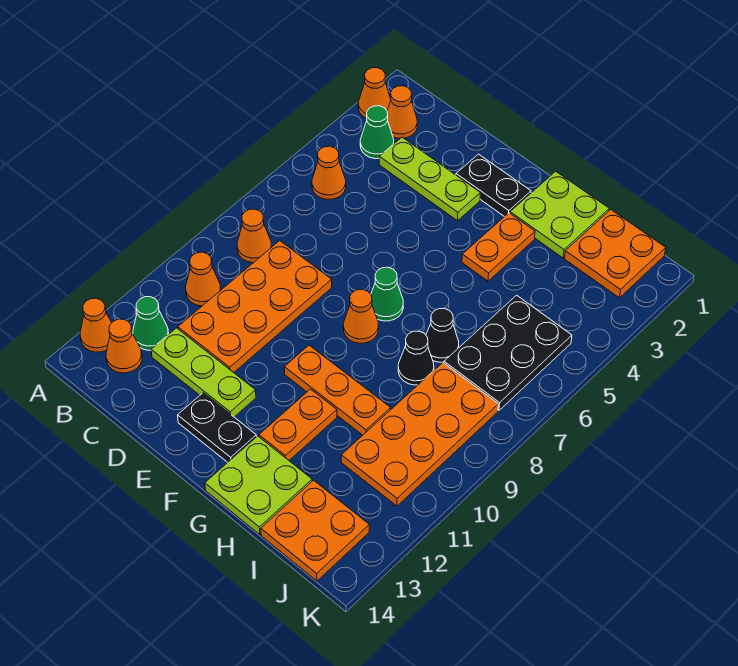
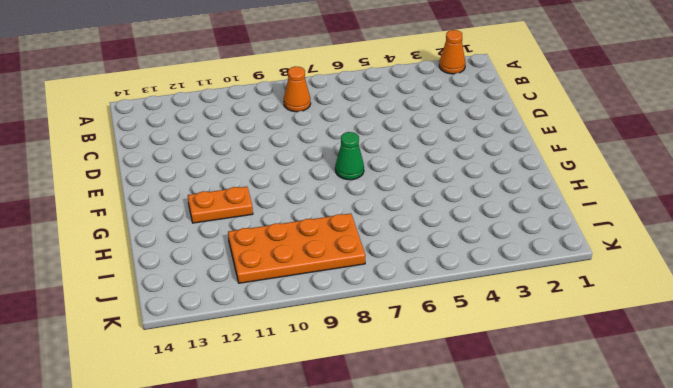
none -> orange 1x1 cone [80,298,112,352]
none -> orange 1x1 cone [387,86,417,138]
none -> green 1x1 cone [360,106,394,159]

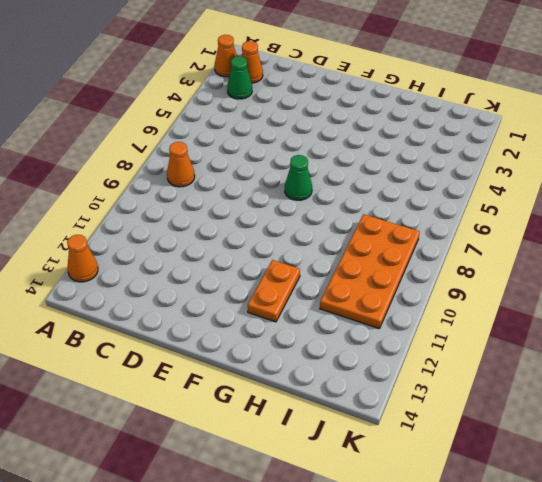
none -> orange 1x1 cone [312,146,346,199]
none -> orange 1x1 cone [186,252,221,306]
none -> green 1x1 cone [133,297,169,350]

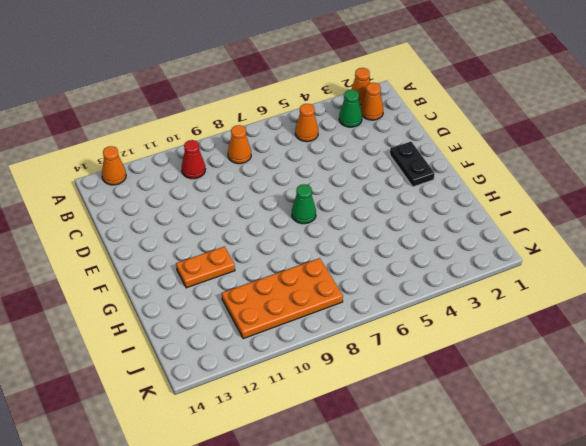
red 1x1 cone [181,140,206,179] -> orange 1x1 cone [186,252,221,306]
none -> green 1x1 cone [133,297,169,350]
none -> orange 1x1 cone [106,319,142,373]
none -> lime 1x3 plate [379,137,480,221]

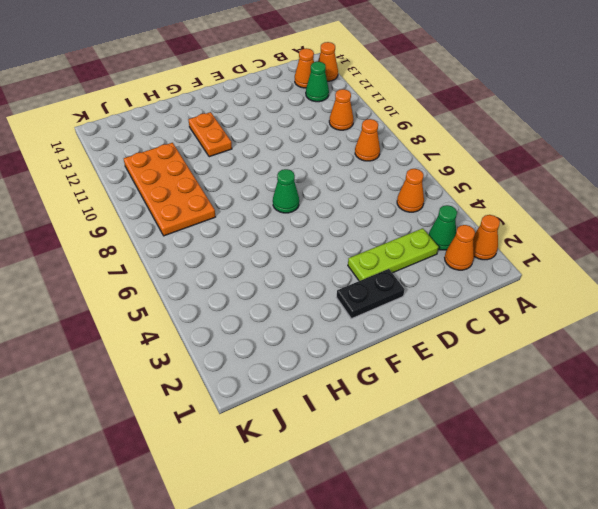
none -> orange 2x4 plate [178,241,332,372]
none -> lime 1x3 plate [151,328,256,417]
none -> black 1x2 plate [178,393,256,462]

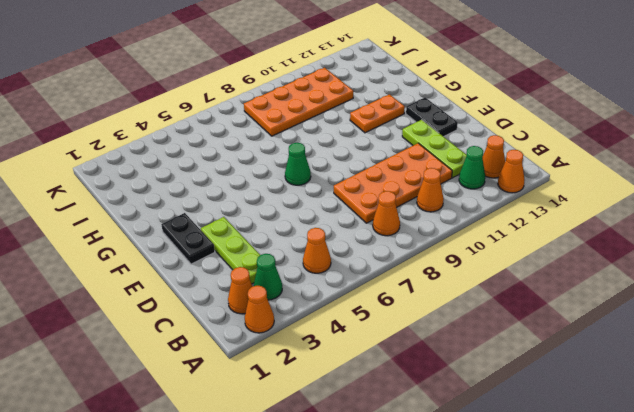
none -> orange 1x1 cone [343,290,378,343]
none -> orange 1x3 plate [284,345,391,435]
none -> lime 2x2 plate [510,171,609,258]

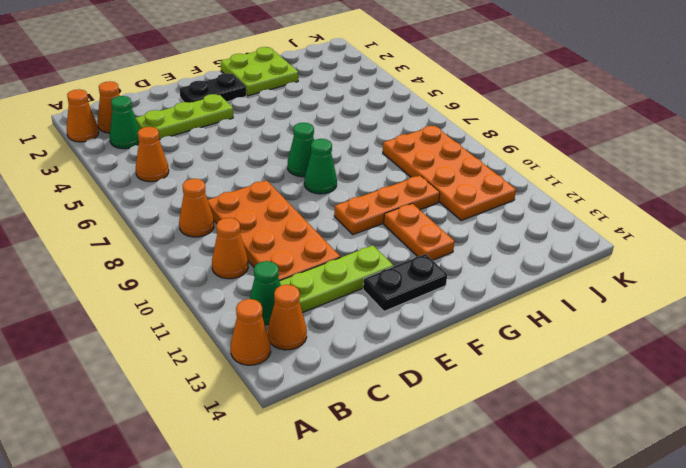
green 1x1 cone [304,139,337,194] -> orange 1x1 cone [343,290,378,343]
none -> orange 1x2 plate [462,213,535,281]
none -> lime 2x2 plate [205,436,312,535]
none -> black 1x1 cone [426,308,459,362]

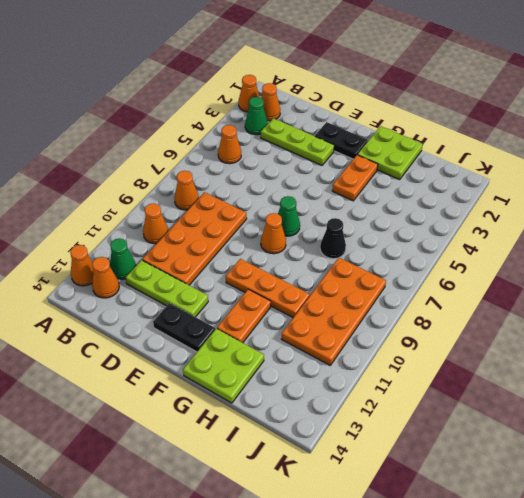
none -> black 1x1 cone [398,331,434,385]
none -> orange 2x2 plate [565,210,666,298]
none -> black 2x3 plate [444,295,572,410]

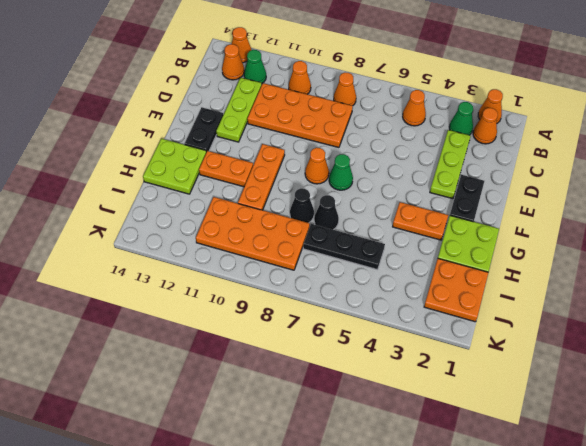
black 1x3 plate [303,224,385,270] -> black 2x3 plate [444,295,572,410]
none -> orange 2x2 plate [261,480,369,581]

